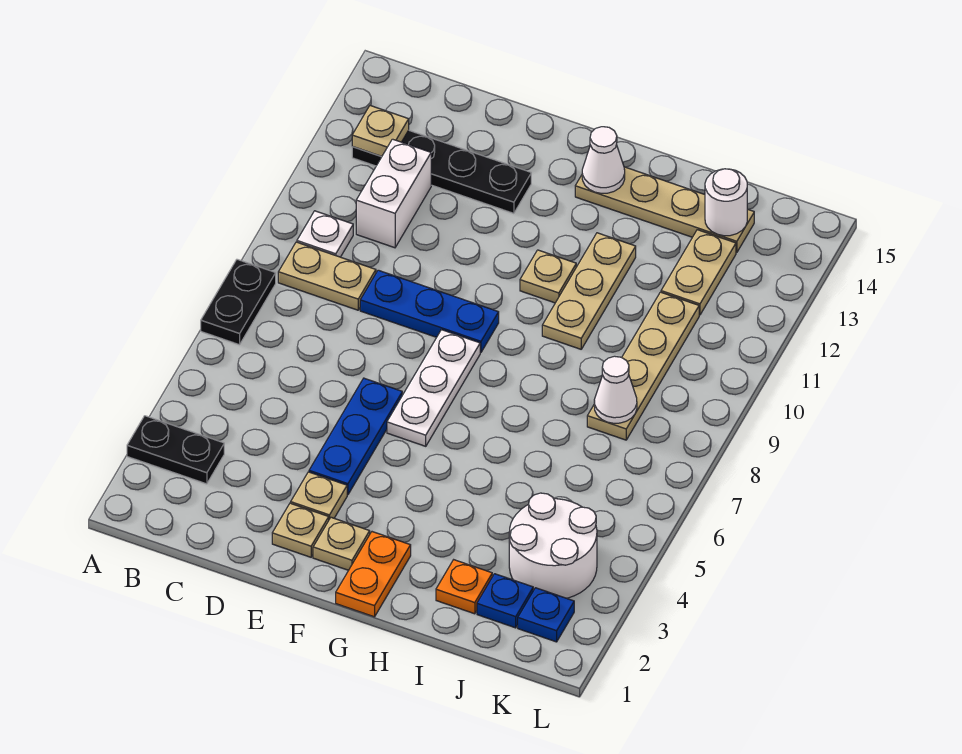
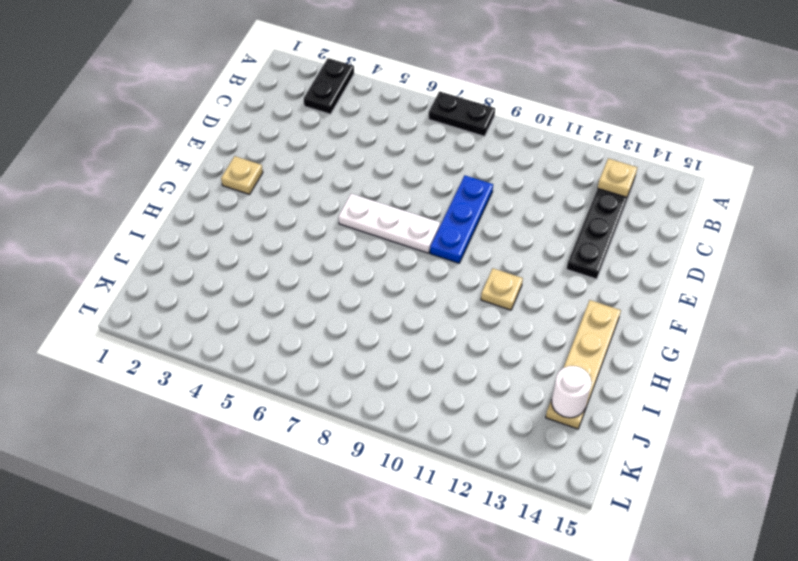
none -> tan 1x2 plate [278,242,376,310]
none -> white 1x1 plate [297,211,353,257]
none -> white 1x2 brick [356,139,431,248]

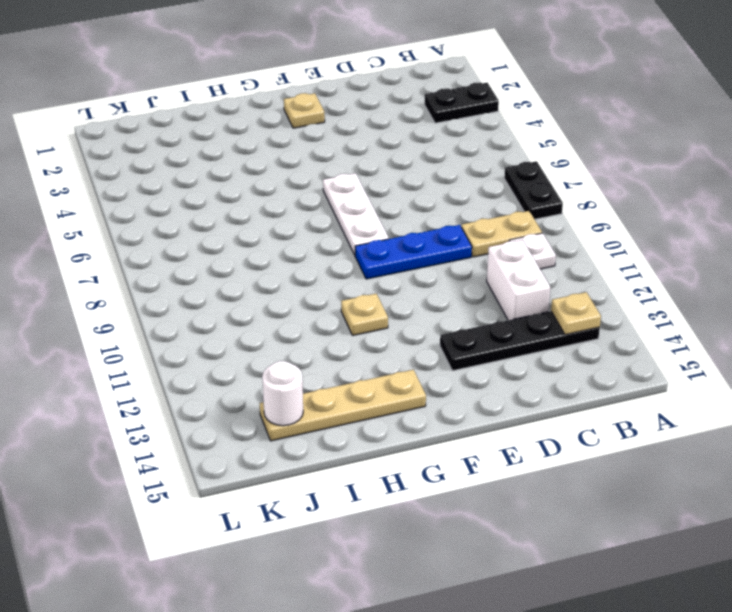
none -> tan 1x1 plate [272,503,329,557]
none -> tan 1x1 plate [291,472,347,519]
none -> blue 1x3 plate [309,378,402,495]

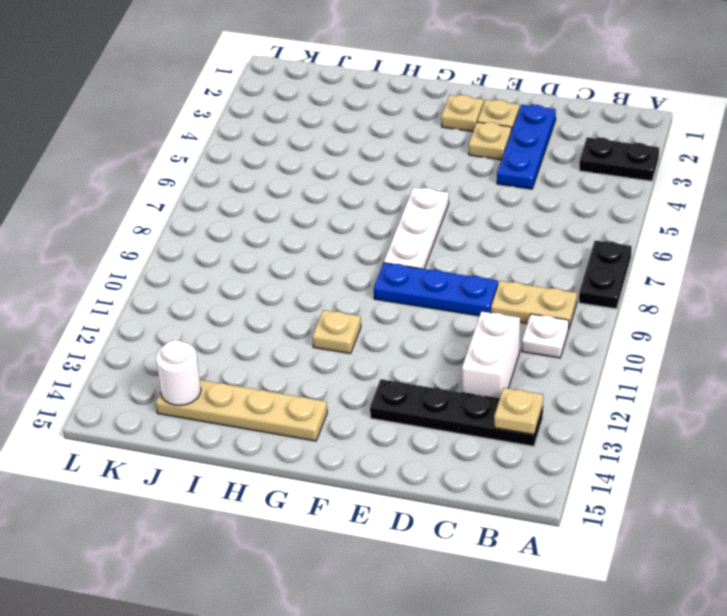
blue 1x3 plate [497,105,556,189] -> blue 1x3 plate moved to [309,378,402,495]
none -> orange 1x2 plate [336,532,411,617]
none -> tan 1x3 plate [542,233,636,349]
none -> orange 1x1 plate [436,560,492,614]

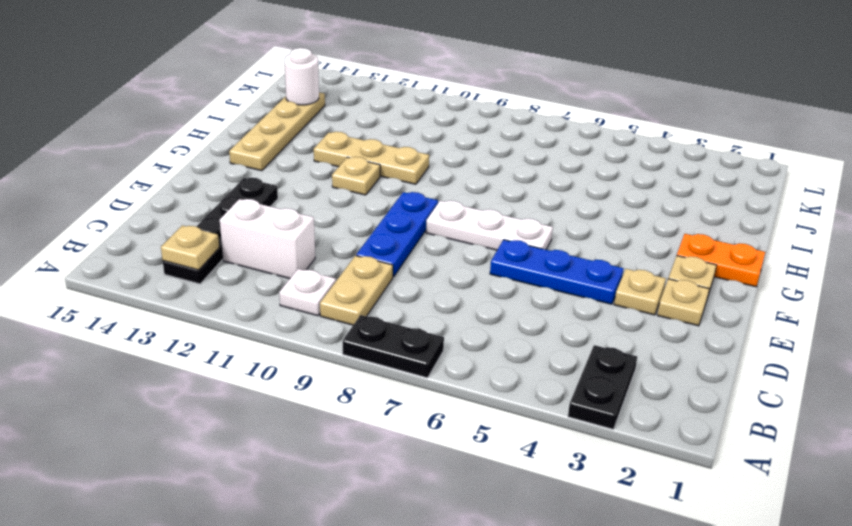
none -> orange 1x1 plate [436,560,492,614]
none -> blue 1x1 plate [477,574,533,628]
none -> white 2x2 round brick [509,493,597,598]

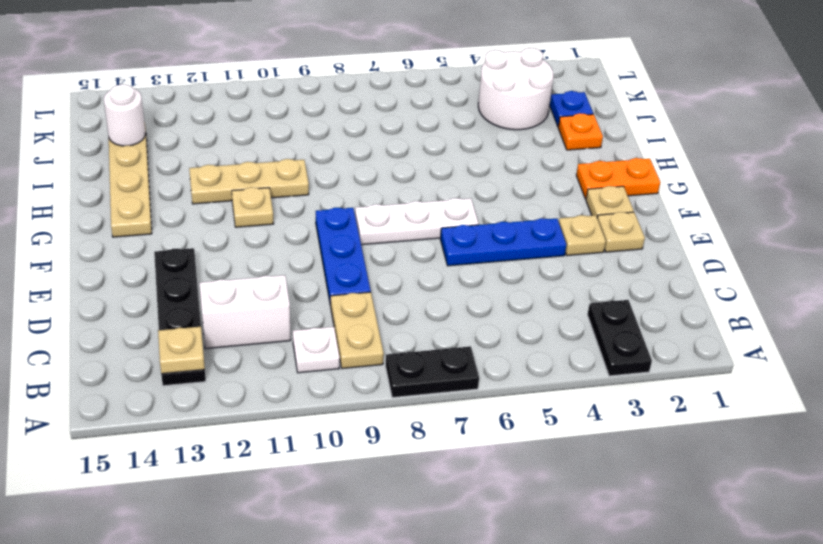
none -> tan 1x4 plate [587,292,699,440]
none -> tan 1x2 plate [661,230,736,315]
none -> blue 1x1 plate [518,588,574,642]

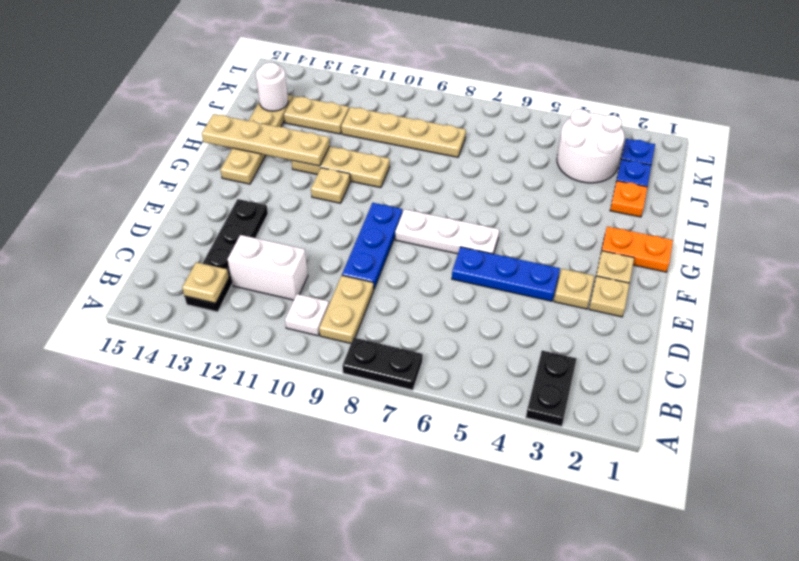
tan 1x4 plate [202,114,330,166] -> none
none -> white 1x1 cone [582,127,625,193]
none -> white 1x1 cone [594,356,637,423]

